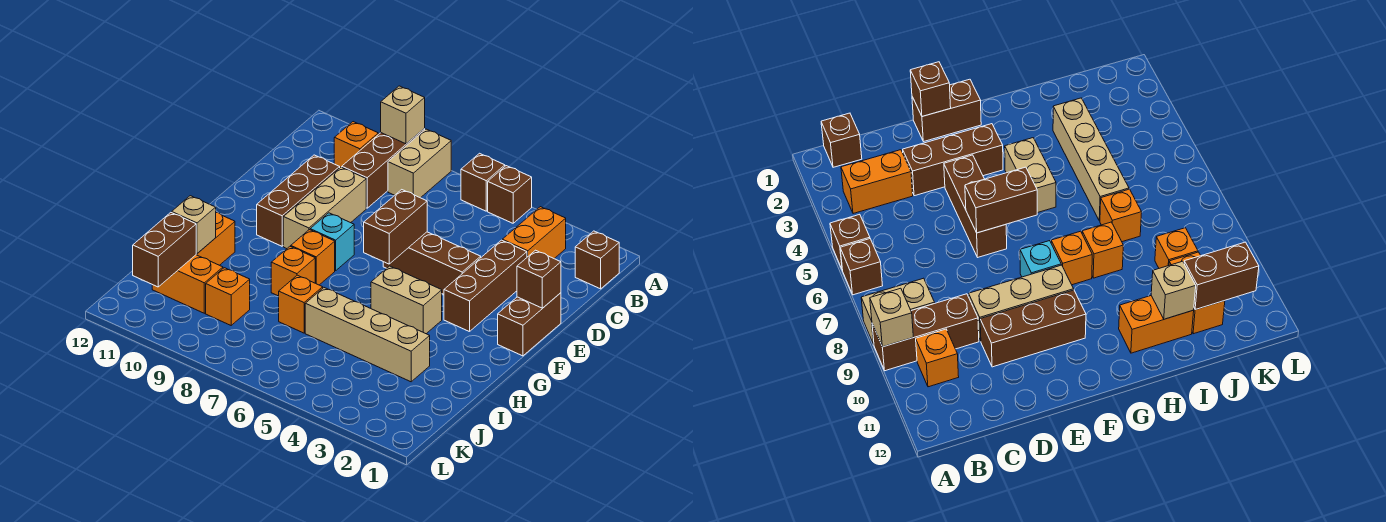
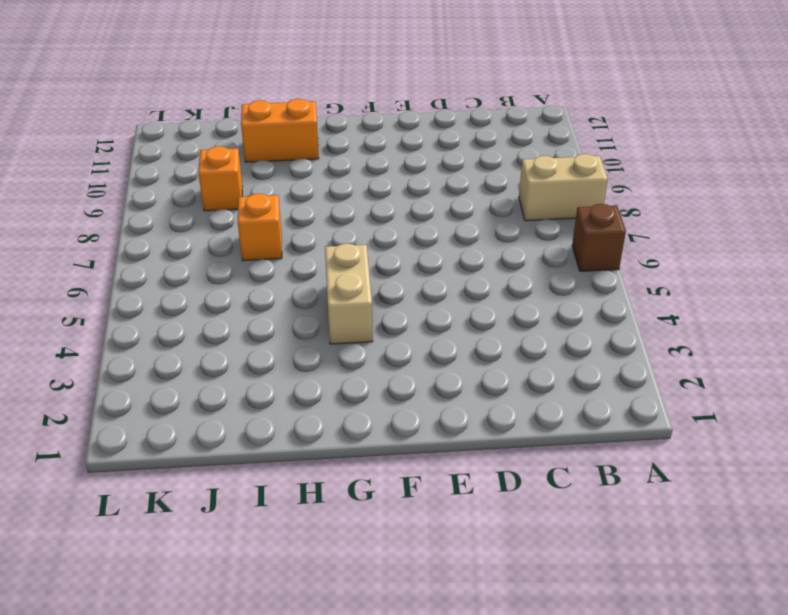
none -> brown 1x1 brick [488,166,532,223]
none -> brown 1x3 brick [342,129,425,208]
none -> brown 1x1 brick [575,231,619,289]

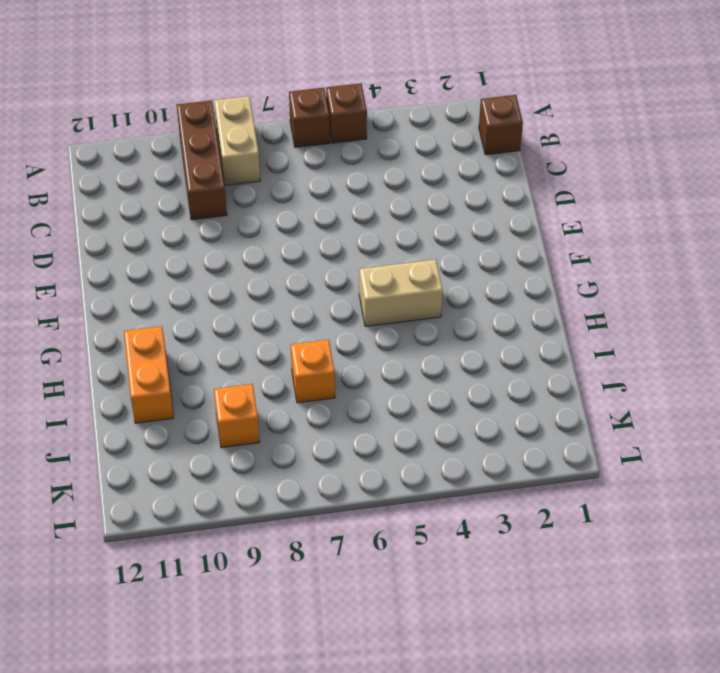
none -> orange 1x2 brick [502,207,566,258]
none -> orange 1x1 brick [334,122,378,167]
none -> brown 1x3 brick [444,240,527,332]

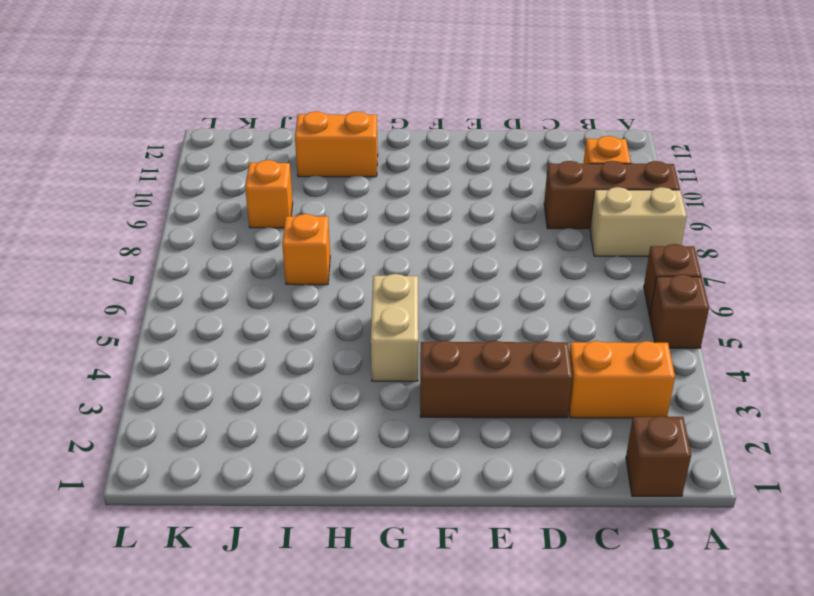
none -> tan 1x3 brick [283,167,366,249]
none -> brown 1x3 brick [257,155,340,246]
none -> brown 1x2 brick [498,293,561,356]

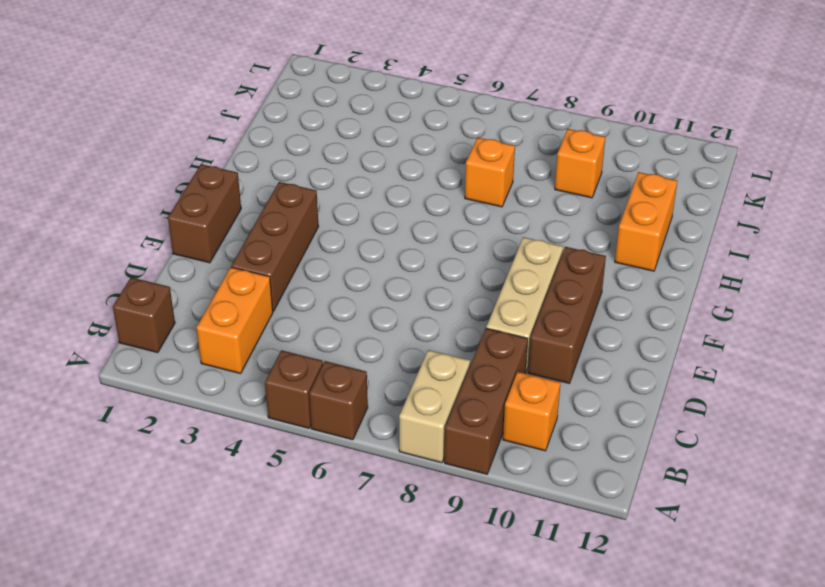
none -> brown 1x3 brick [383,232,481,294]
none -> cyan 1x1 brick [310,213,354,271]
none -> tan 1x2 brick [371,266,442,334]

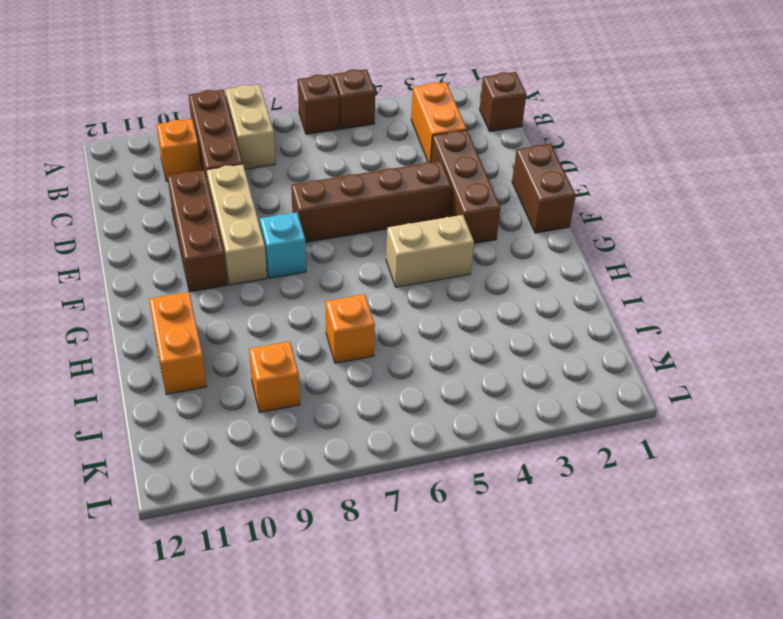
brown 1x4 brick [291,161,451,242] -> brown 1x3 brick [383,232,481,294]
none -> orange 1x1 brick [291,230,335,285]
none -> orange 1x1 brick [271,246,315,296]
none -> tan 1x4 brick [305,288,430,382]

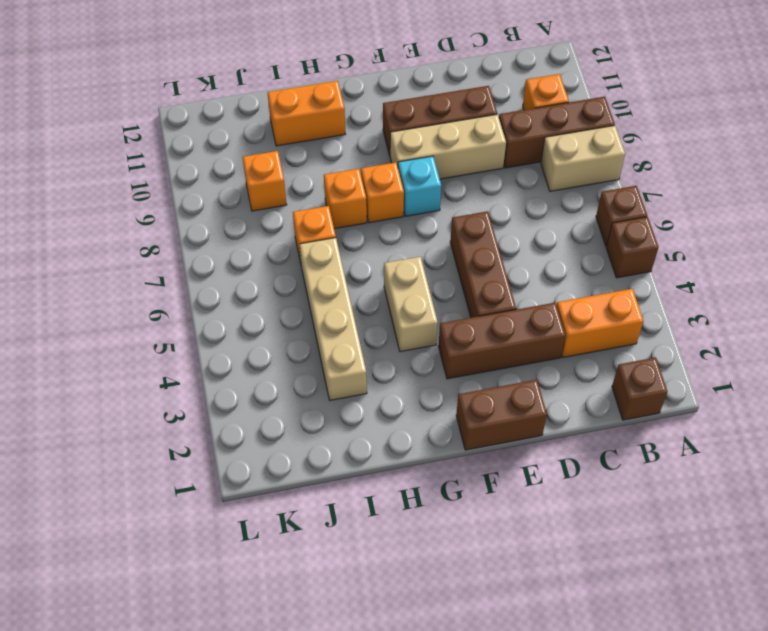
none -> orange 1x2 brick [152,255,223,313]
none -> tan 1x1 brick [381,86,425,144]
none -> brown 1x1 brick [517,250,561,308]

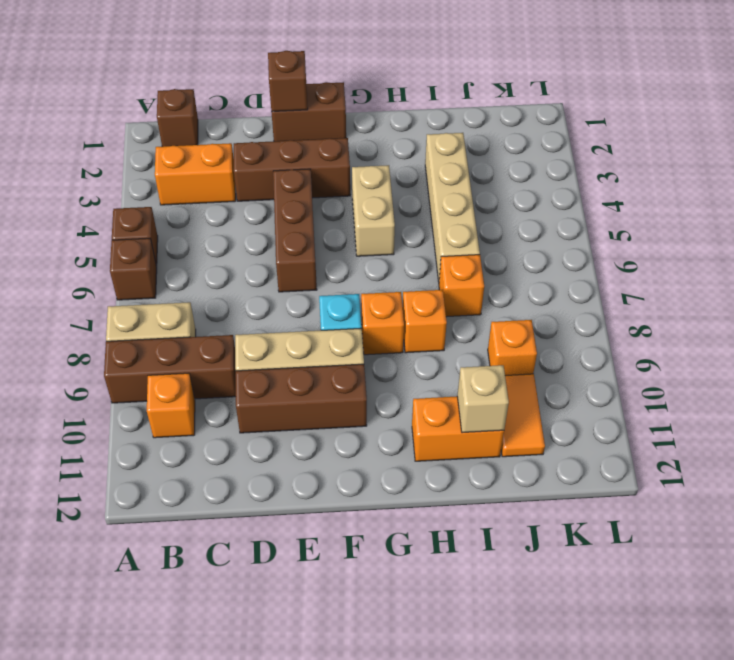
orange 1x2 tile [501,374,545,457] -> orange 1x2 brick [152,255,223,313]
none -> tan 1x1 brick [381,86,425,144]
none -> brown 1x2 brick [364,190,427,264]
none -> brown 1x2 brick [133,212,196,287]

